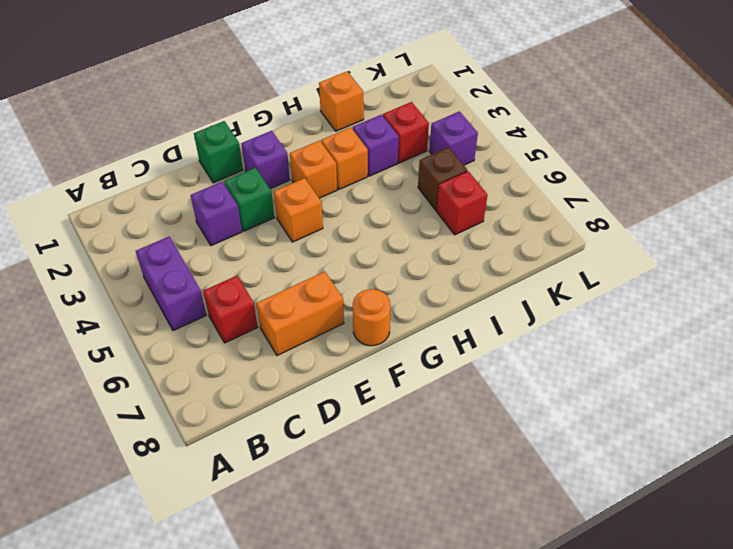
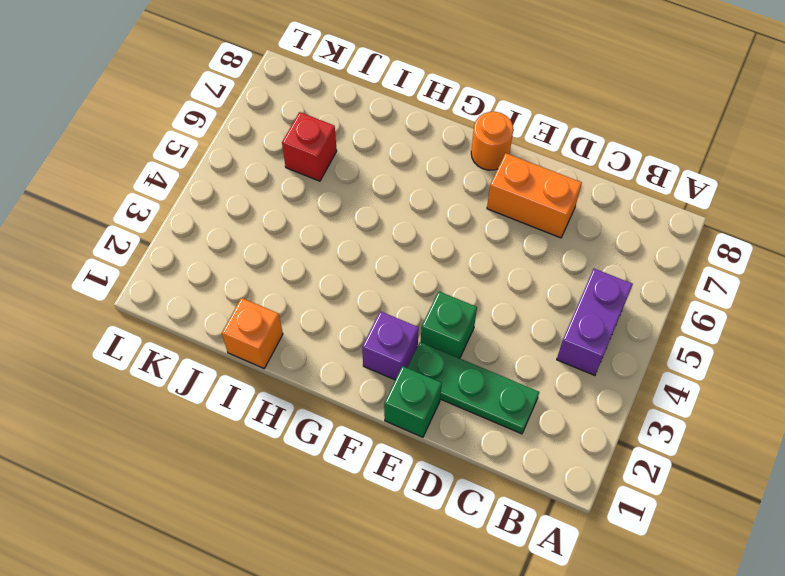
green 1x3 plate [408,342,539,434] -> none
none -> red 1x1 brick [203,276,258,343]
none -> purple 1x1 brick [191,182,242,246]
none -> orange 1x1 brick [274,178,323,242]

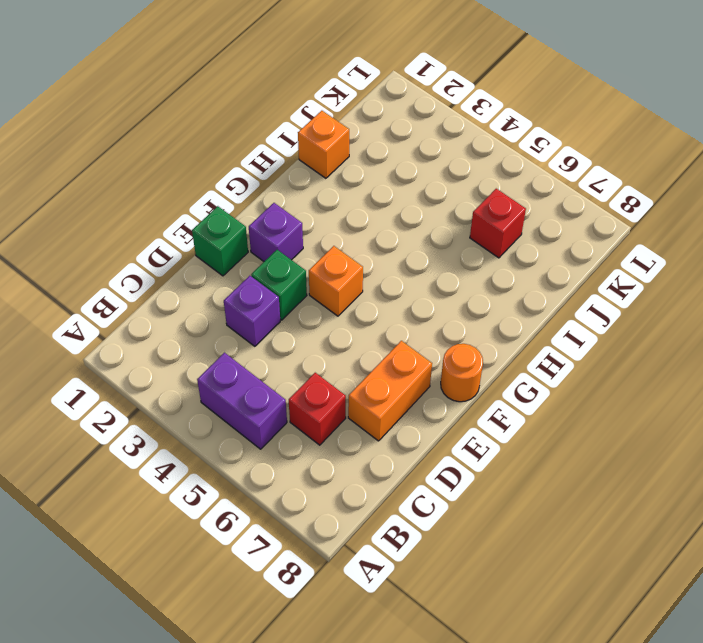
none -> orange 1x1 brick [290,141,337,198]
none -> orange 1x1 brick [321,128,368,189]
none -> purple 1x1 brick [353,115,399,176]

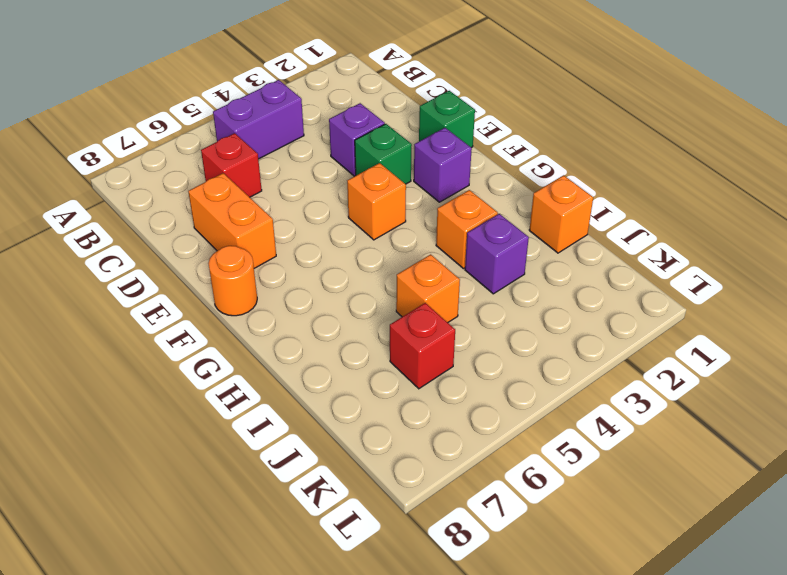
orange 1x1 brick [396,254,460,323] -> orange 1x1 brick moved to [290,141,337,198]
none -> red 1x1 brick [383,102,429,163]
none -> brown 1x1 brick [418,147,467,210]
none -> purple 1x1 brick [429,112,478,165]

